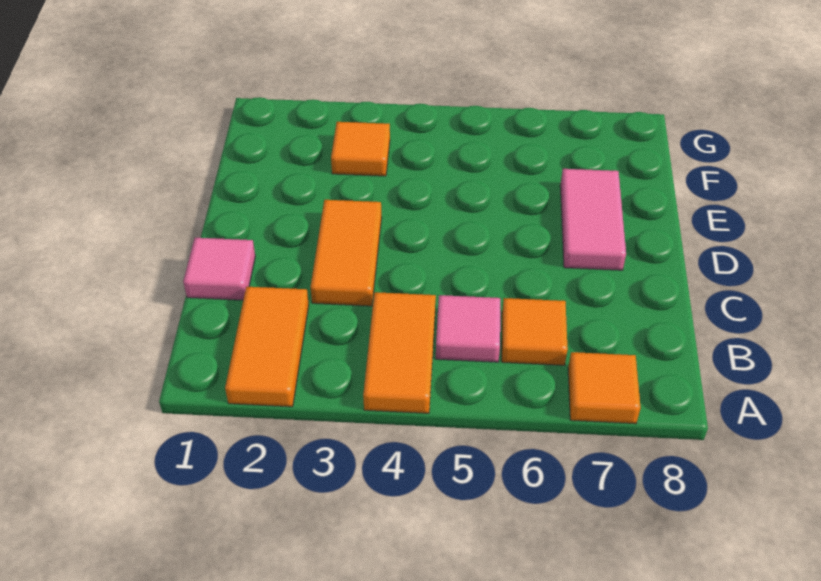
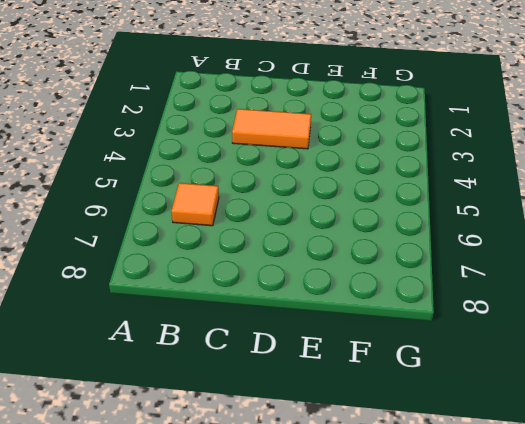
none -> orange 1x2 tile [225,287,309,407]
none -> orange 1x2 tile [363,292,436,413]

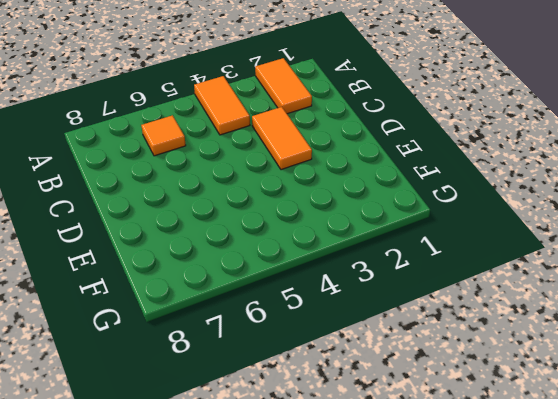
none -> orange 1x1 tile [568,352,641,424]
none -> pink 1x1 tile [436,295,500,362]

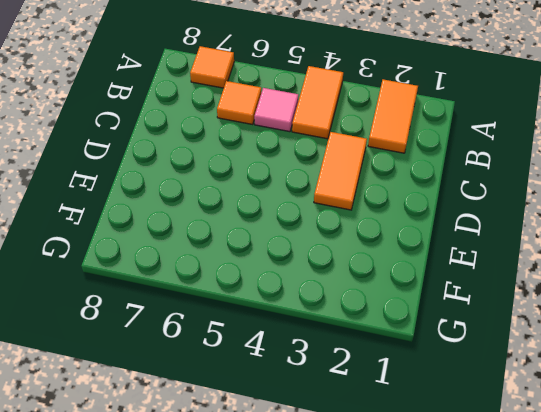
none -> pink 1x1 tile [183,238,255,300]
none -> pink 1x2 tile [560,169,626,270]

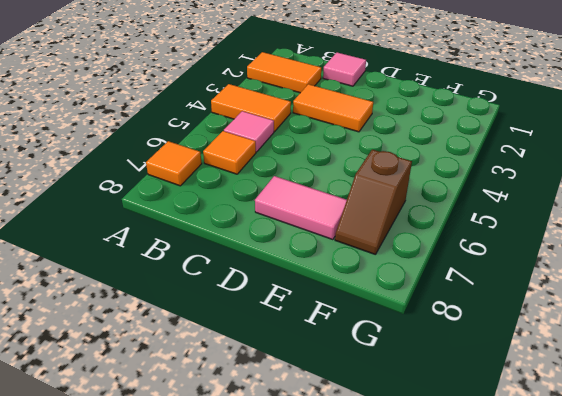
brown 1x2 slope [335,149,412,255] -> none
none -> orange 1x1 tile [331,122,390,176]

